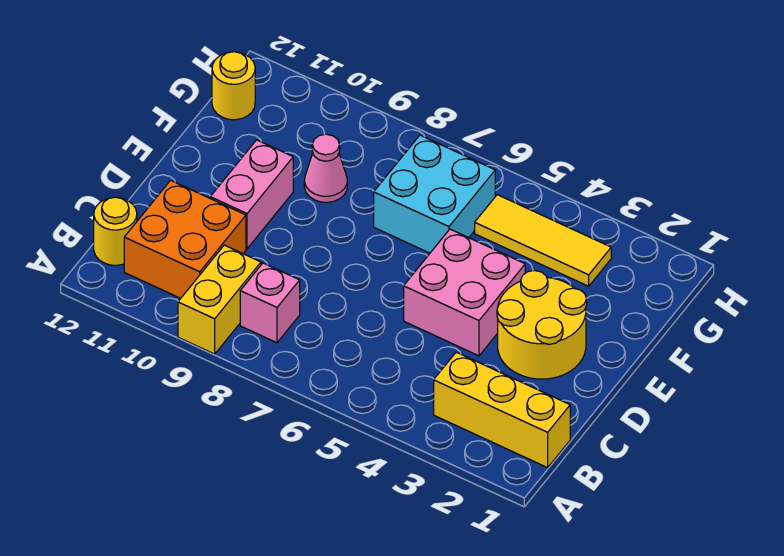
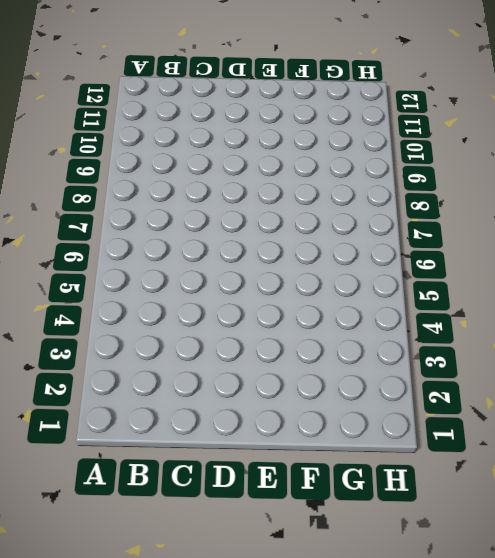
none -> yellow 1x2 brick [178,245,261,354]
none -> yellow 1x3 brick [434,352,570,468]
none -> pink 1x1 brick [240,263,300,343]

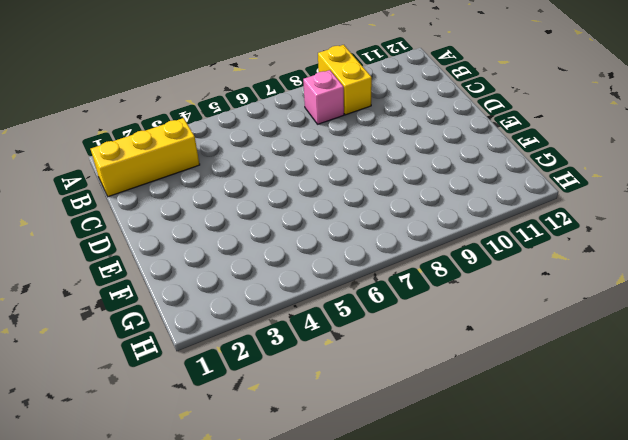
none -> orange 2x2 brick [124,180,246,298]
none -> yellow 1x1 round brick [94,197,137,265]
none -> yellow 2x2 round brick [497,271,587,379]

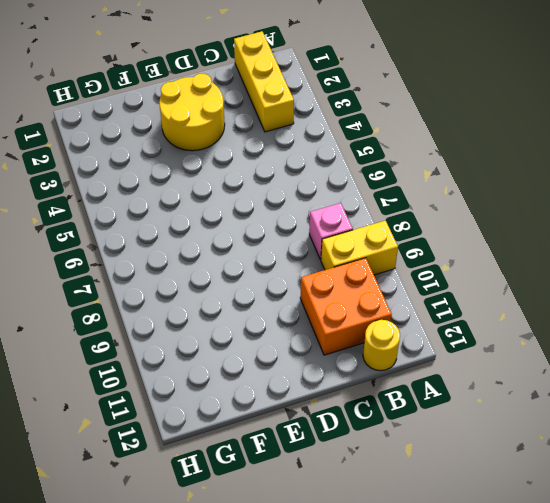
none -> pink 2x2 brick [404,229,525,356]
none -> pink 1x2 brick [210,140,293,249]
none -> cyan 2x2 brick [374,135,495,253]

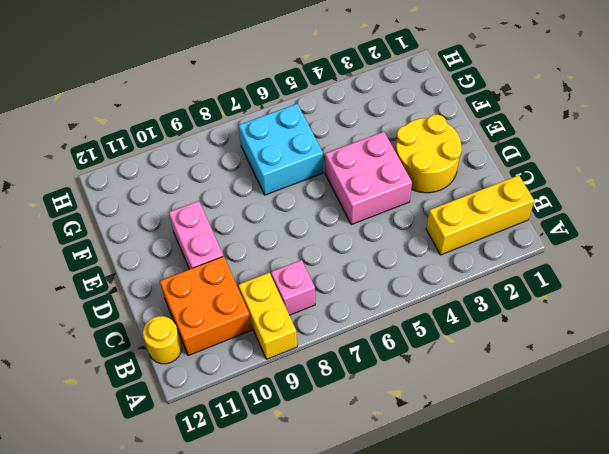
none -> pink 1x1 cone [304,134,347,202]
none -> yellow 1x3 tile [475,195,611,286]
none -> yellow 1x1 round brick [212,52,255,120]

